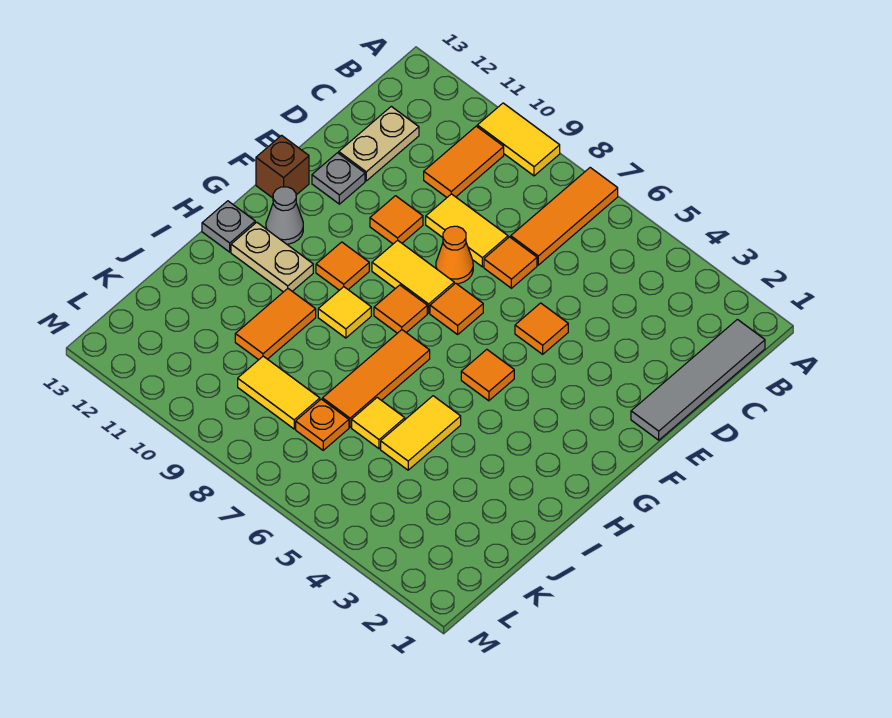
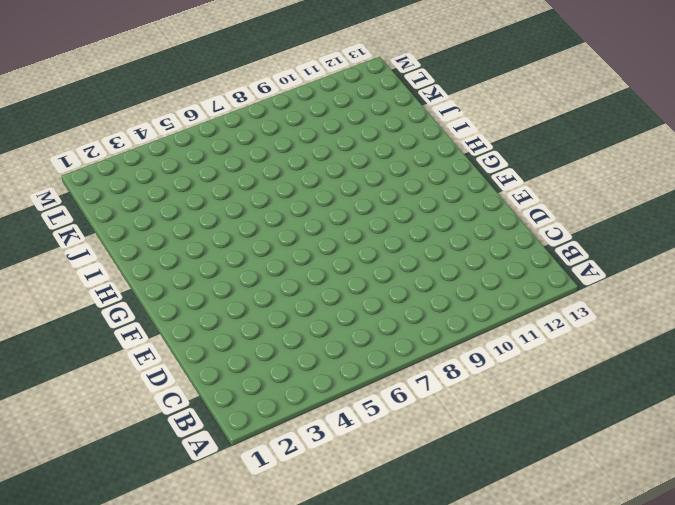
none -> orange 1x3 tile [511,168,618,265]
none -> yellow 1x2 tile [477,103,560,176]
none -> grey 1x4 tile [631,319,765,440]

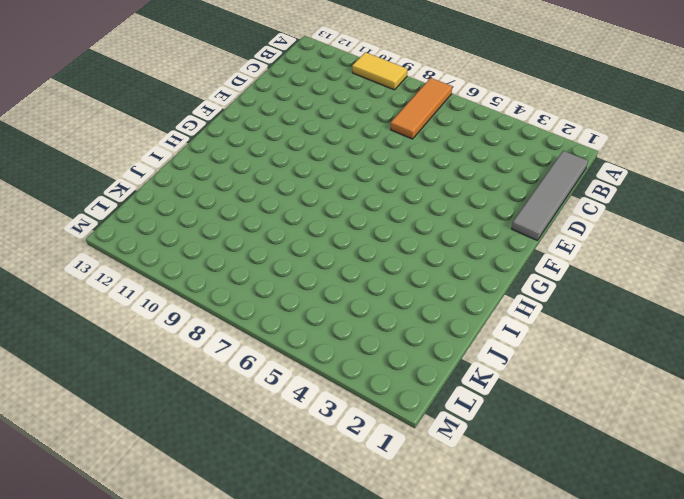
none -> orange 1x2 tile [424,126,504,197]
none -> tan 1x2 plate [339,106,419,181]
none -> orange 1x1 tile [484,237,537,288]

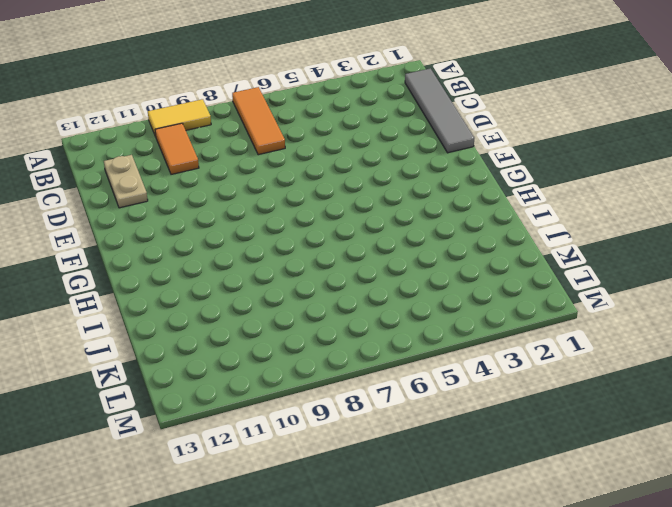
none -> orange 1x1 tile [484,237,537,288]
none -> yellow 1x2 tile [426,194,508,267]
none -> orange 1x1 tile [515,303,568,354]

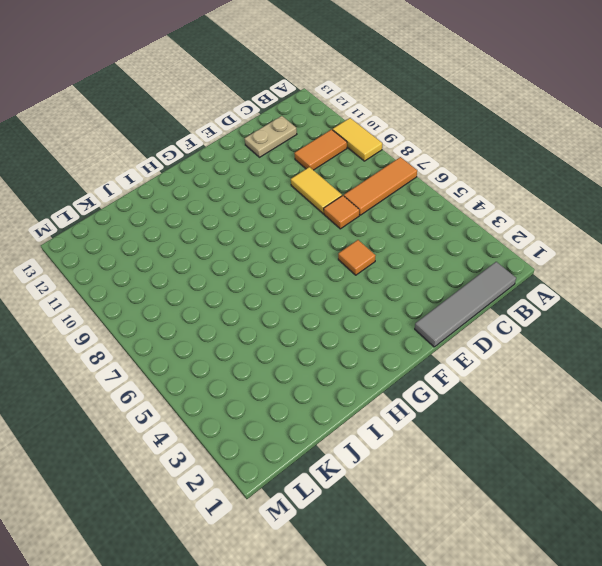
none -> orange 1x1 cone [436,226,473,284]
none -> orange 1x1 tile [370,196,423,244]
none -> grey 1x1 plate [312,153,365,204]

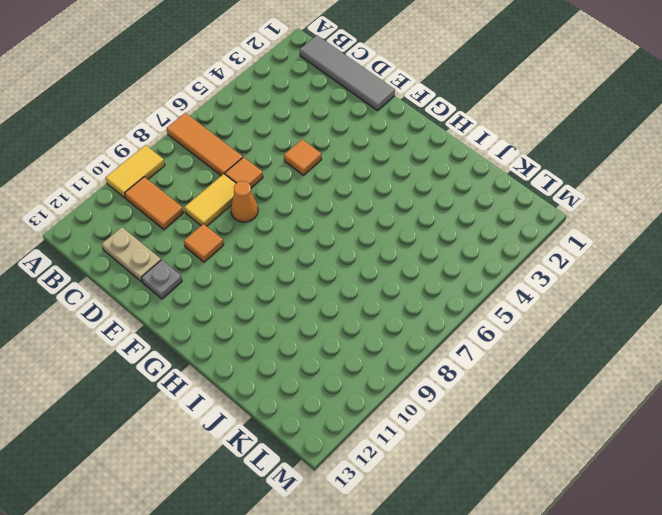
none -> orange 1x1 tile [430,283,483,334]
none -> yellow 1x2 tile [372,240,454,313]
none -> brown 1x1 brick [256,135,309,198]

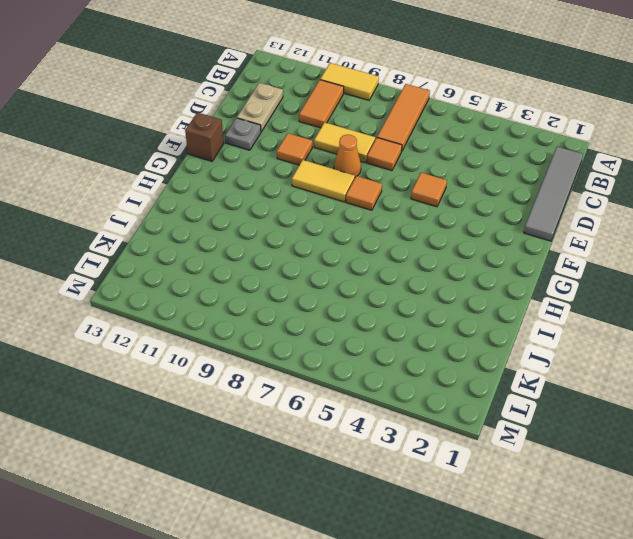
none -> orange 1x1 tile [461,350,514,401]
none -> orange 1x1 tile [374,285,427,333]
none -> orange 1x1 tile [316,242,369,290]

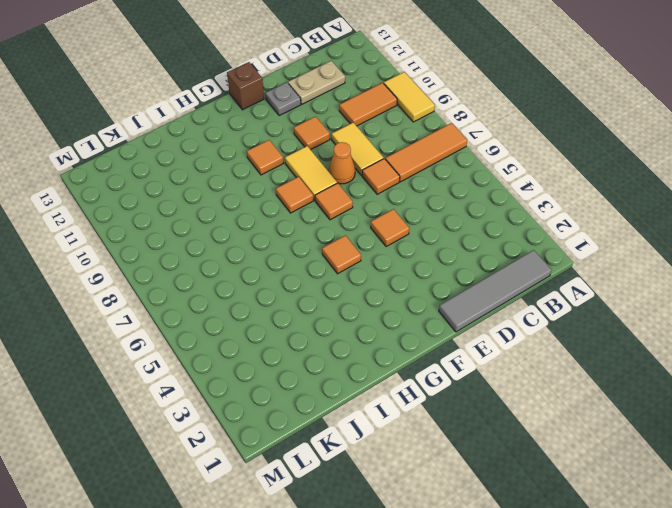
none -> grey 1x1 cone [266,187,303,244]
none -> orange 1x3 tile [323,330,430,427]
none -> yellow 1x1 tile [318,287,371,338]

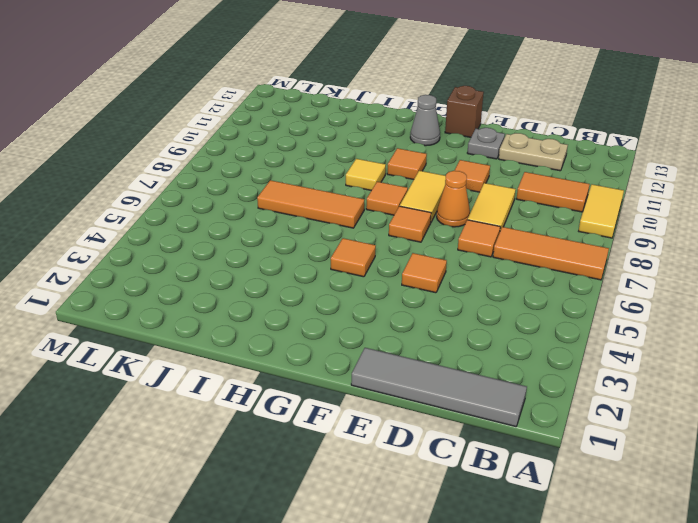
none -> tan 1x2 plate [231,222,313,292]
none -> grey 1x1 plate [202,201,255,252]
none -> yellow 1x2 tile [381,396,461,470]

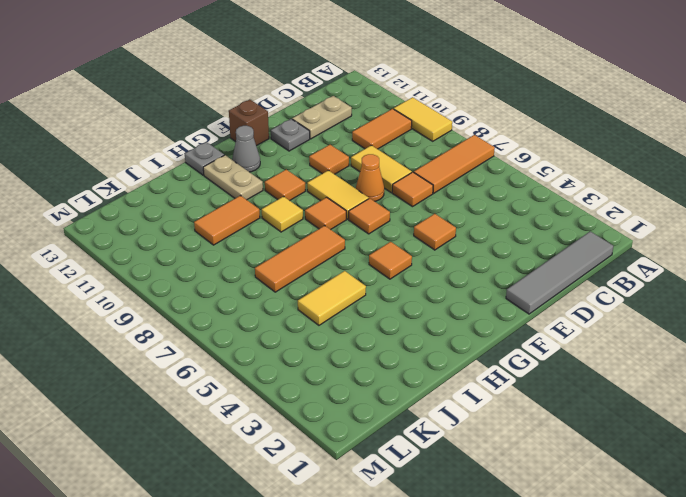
none -> yellow 1x1 tile [352,398,405,449]
none -> orange 1x1 plate [296,399,349,450]
none -> yellow 1x2 tile [238,356,320,429]

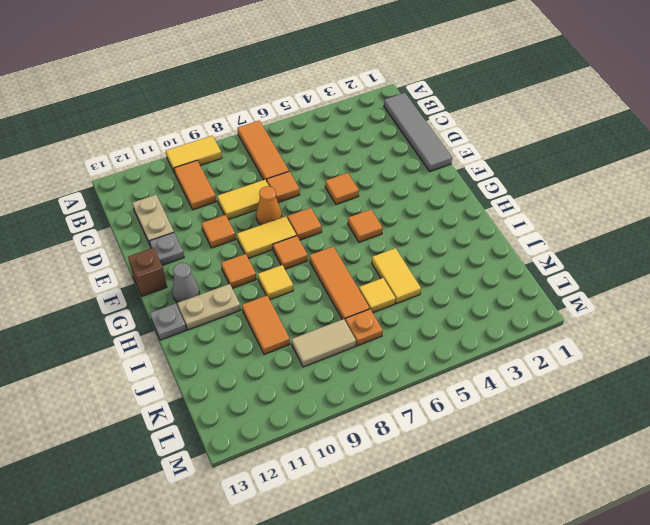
tan 1x2 tile [292,319,356,367] -> yellow 1x2 tile [238,356,320,429]

